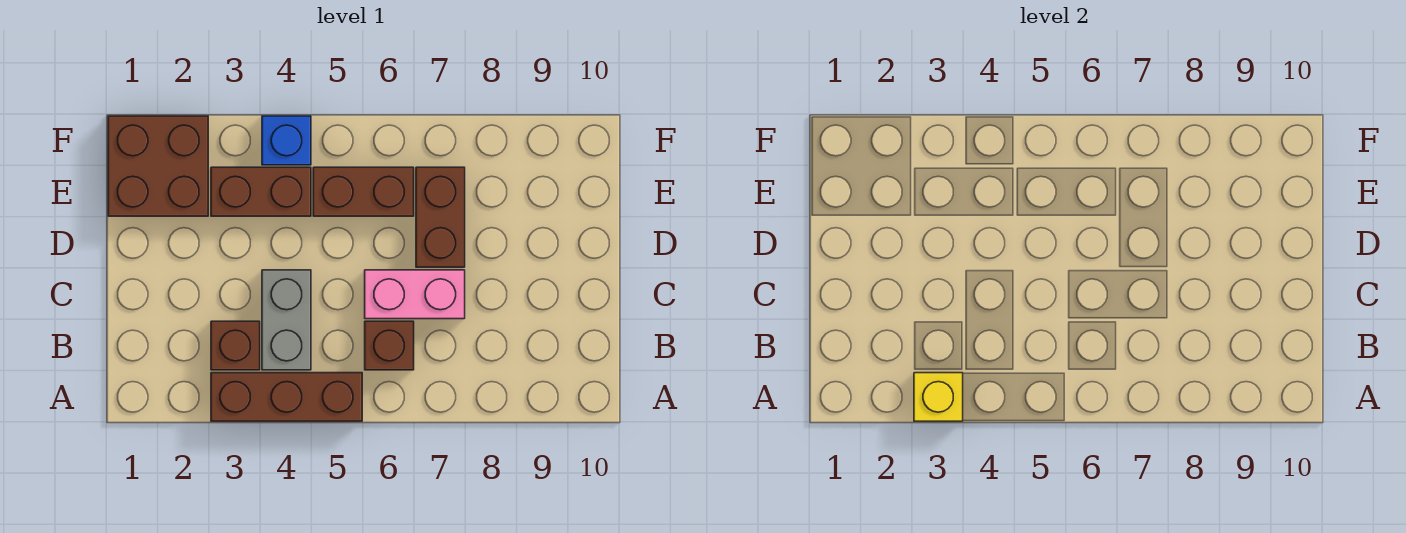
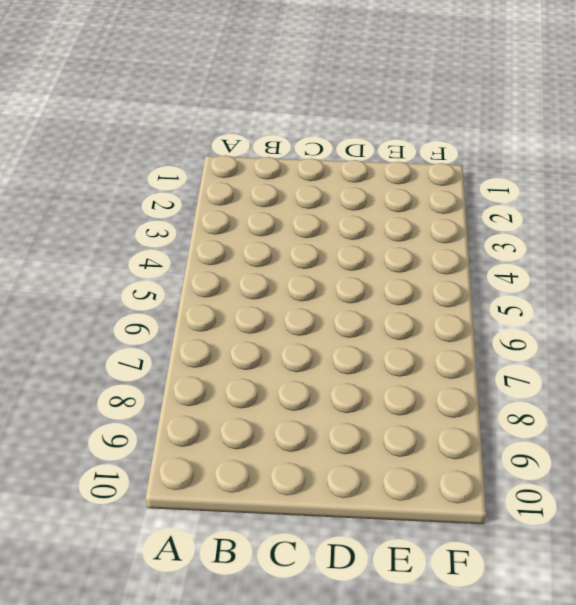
none -> brown 1x3 brick [211,373,362,421]
none -> brown 1x1 brick [211,321,260,370]

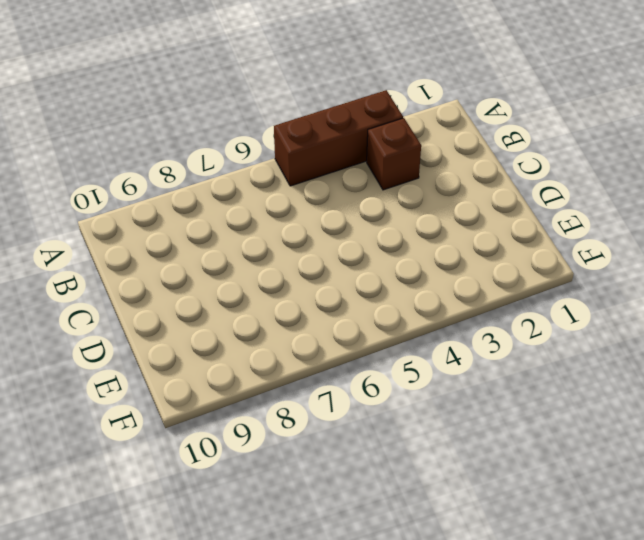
none -> grey 1x2 brick [262,270,311,370]
none -> brown 1x1 brick [365,321,414,370]

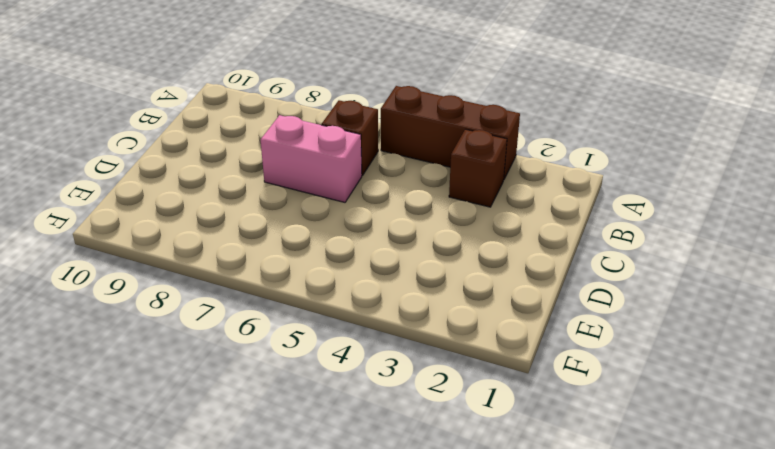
none -> grey 1x2 brick [262,270,311,370]
none -> brown 1x2 brick [416,167,465,267]

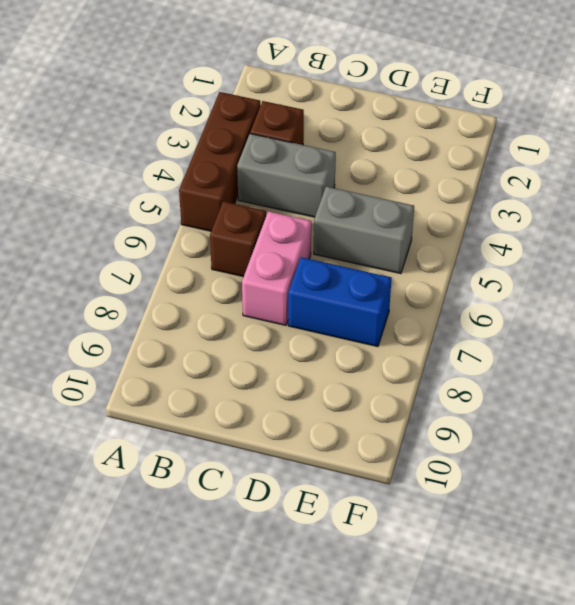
grey 1x2 brick [314,187,414,274] -> brown 1x2 brick [313,167,414,216]
blue 1x2 brick [288,257,391,347] -> brown 1x2 brick [416,167,465,267]
none -> brown 2x2 brick [108,116,208,216]
none -> brown 1x2 brick [211,167,311,216]

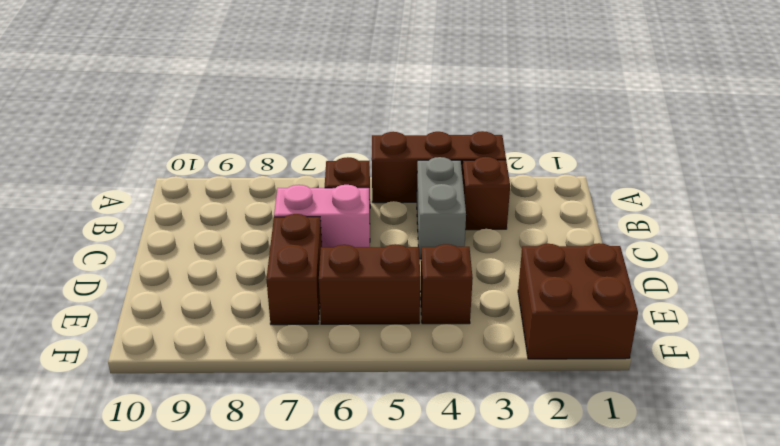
brown 1x1 brick [420,244,473,324] -> brown 1x2 brick [211,167,311,216]
none -> blue 1x1 brick [262,116,311,165]
none -> yellow 1x1 brick [914,373,963,421]

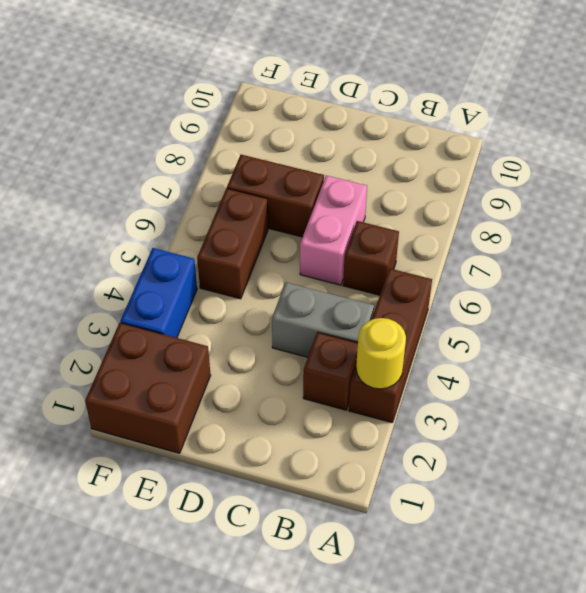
yellow 1x1 round brick [356,318,406,389] -> yellow 1x1 brick [914,373,963,421]
blue 1x2 brick [120,248,197,338] -> blue 1x1 brick [262,116,311,165]
none -> brown 1x2 brick [211,167,311,216]

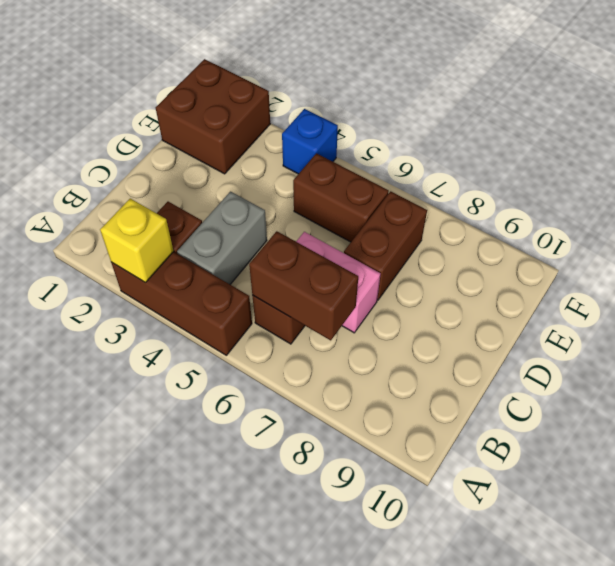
brown 1x2 brick [249,231,358,340] -> brown 1x2 brick moved to [211,167,311,216]

